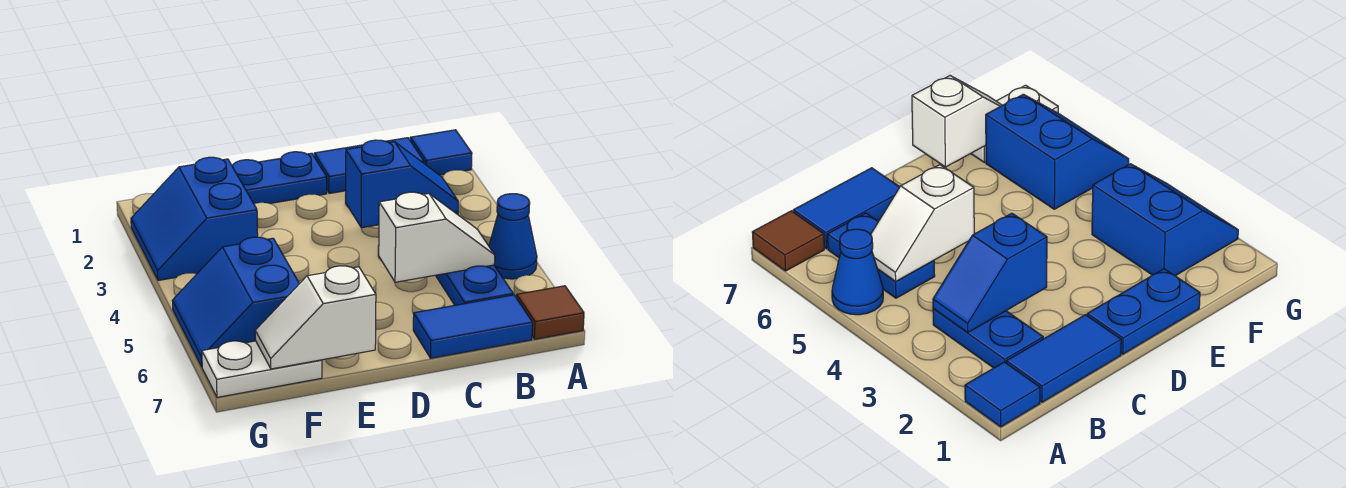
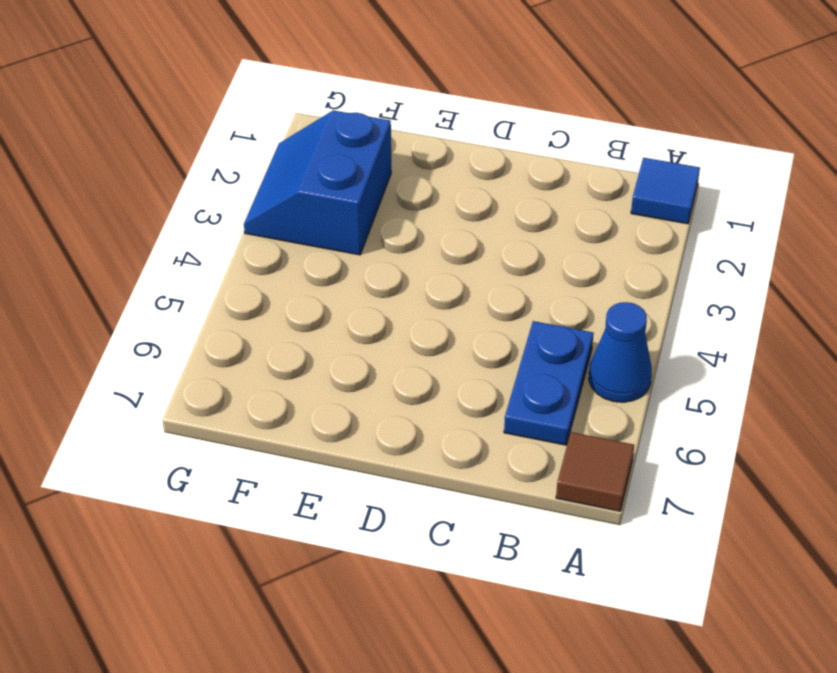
none -> blue 1x2 tile [314,138,424,194]
none -> blue 1x2 plate [933,309,1043,368]
none -> blue 1x2 tile [413,295,533,358]

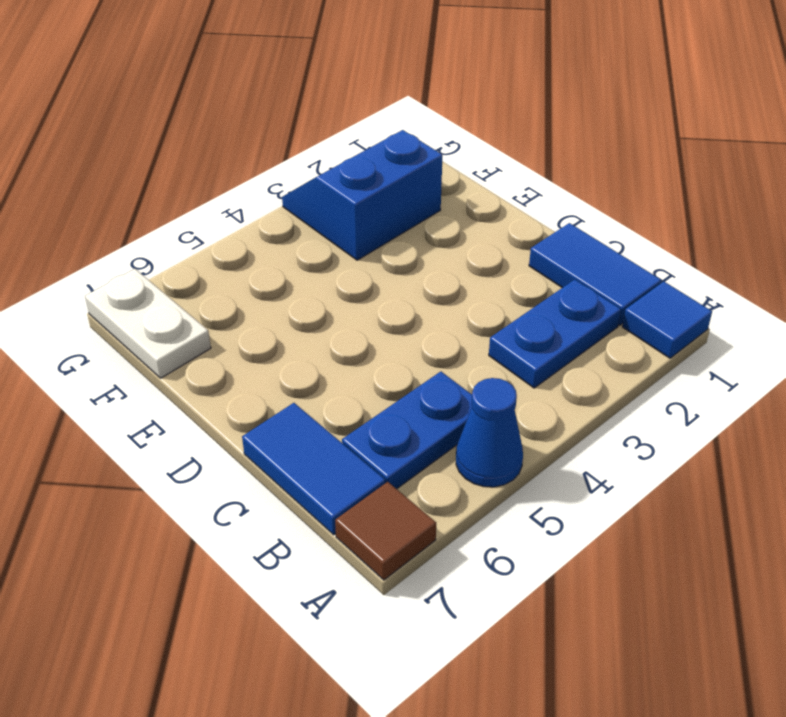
none -> blue 1x2 plate [232,152,327,204]
none -> blue 2x2 slope [172,237,299,367]
none -> blue 1x2 slope [345,140,458,228]

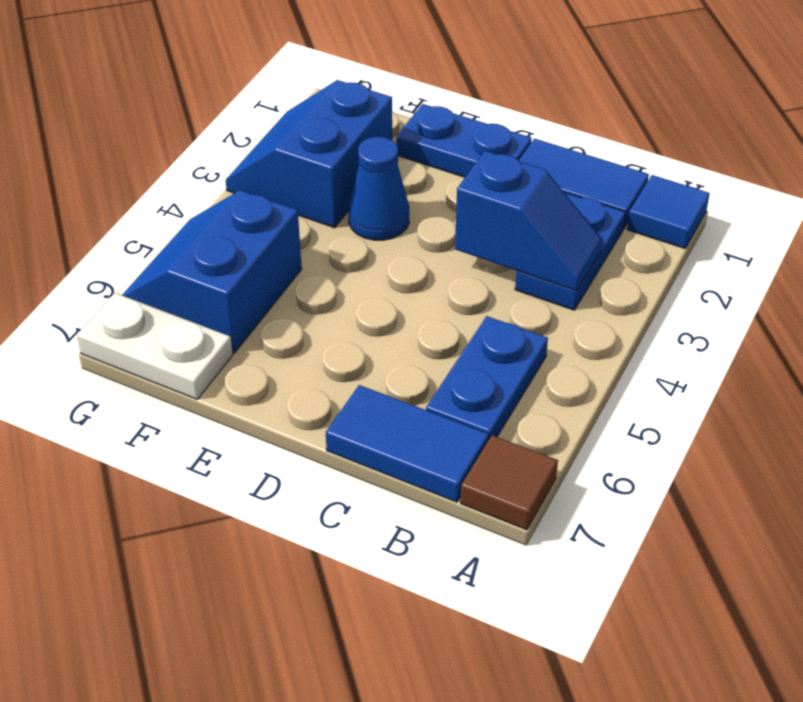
blue 1x1 cone [348,137,409,240] -> blue 1x1 cone moved to [489,194,537,279]
none -> white 1x2 slope [379,192,495,282]
none -> white 1x2 slope [255,266,376,369]

